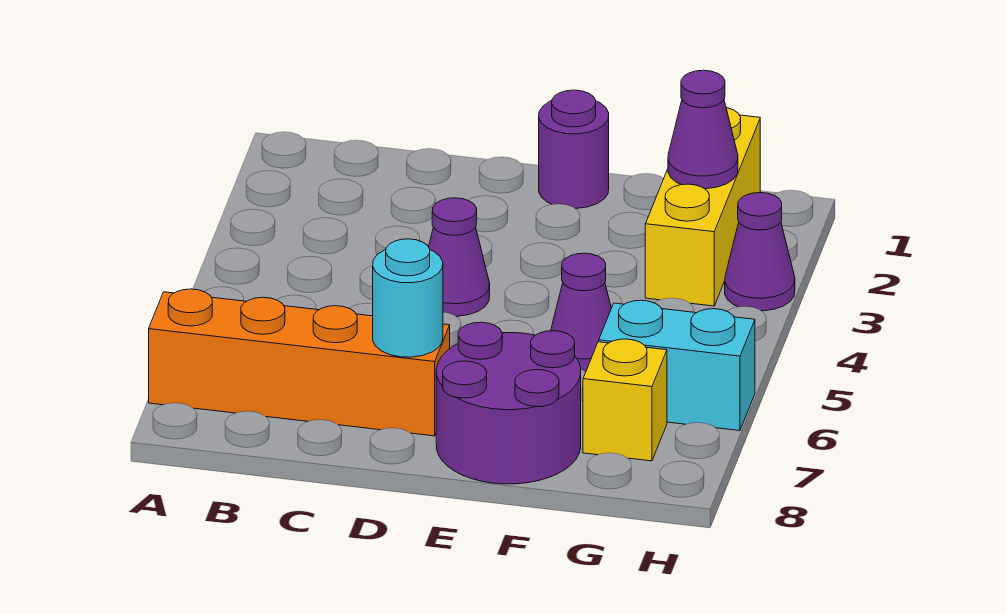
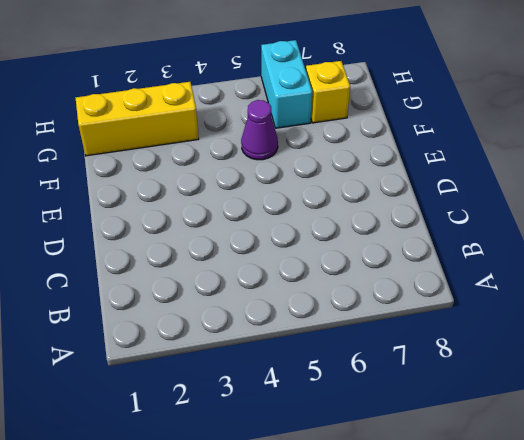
none -> orange 1x4 brick [149,289,450,436]
none -> purple 1x1 cone [429,198,490,316]

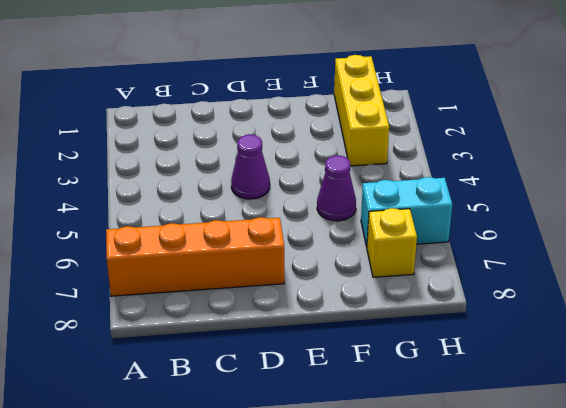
none -> purple 1x1 round brick [539,90,609,208]
none -> purple 2x2 round brick [436,322,581,484]

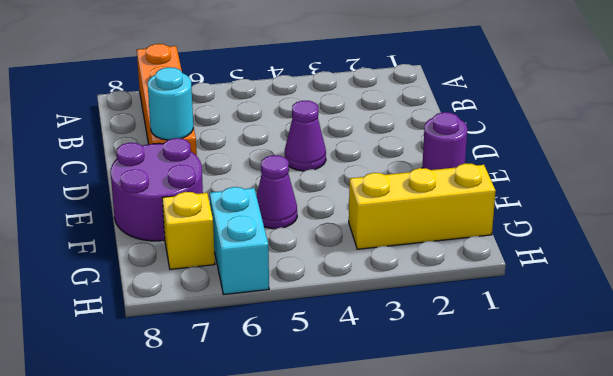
none -> purple 1x1 cone [725,193,795,311]
none -> purple 1x1 cone [668,70,738,189]

